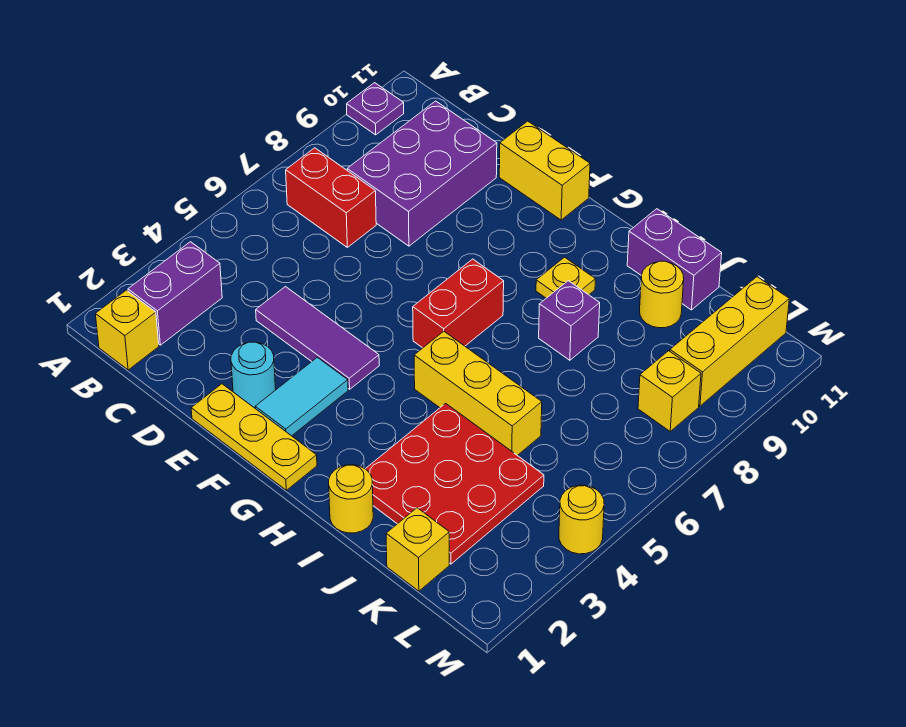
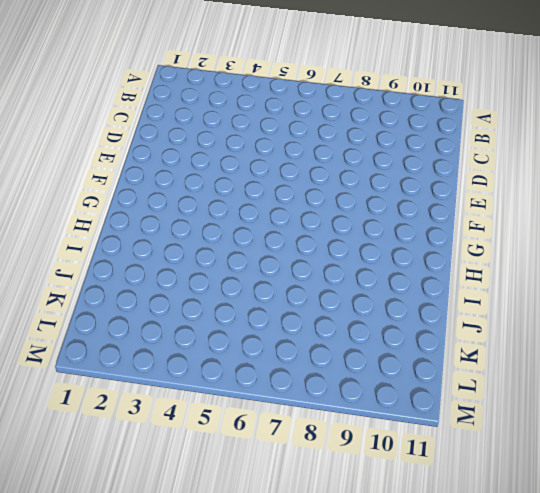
none -> purple 1x1 plate [347,83,404,135]
none -> yellow 1x1 brick [95,290,159,370]
none -> purple 1x2 brick [128,242,222,345]

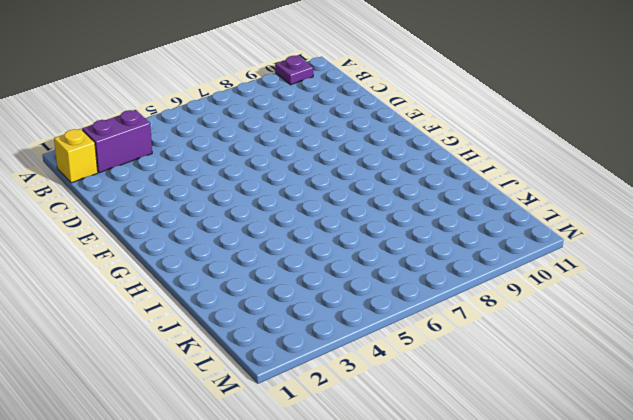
none -> red 1x2 brick [286,148,376,247]
none -> purple 2x3 brick [347,101,497,246]
none -> purple 1x3 tile [256,287,379,389]

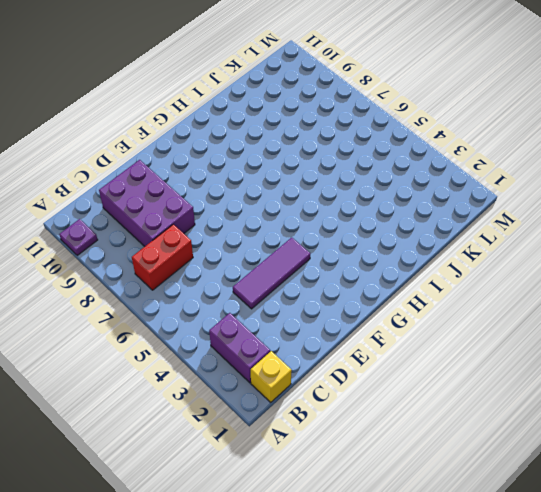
none -> yellow 1x3 plate [191,384,317,490]
none -> cyan 1x1 round brick [231,342,276,408]
none -> yellow 1x2 brick [499,121,590,220]

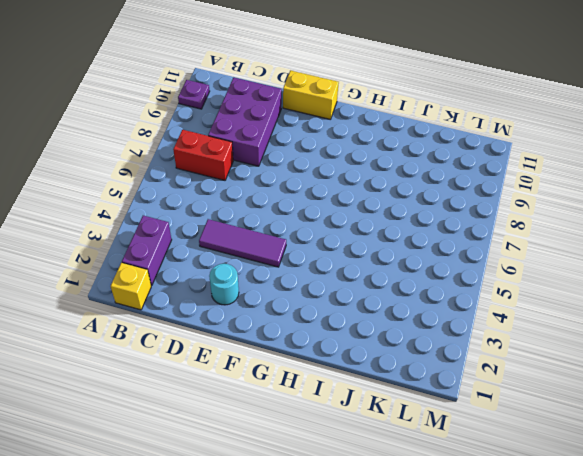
none -> yellow 1x3 plate [191,384,317,490]
none -> cyan 1x2 tile [255,357,348,436]
none -> red 1x2 brick [413,259,504,348]

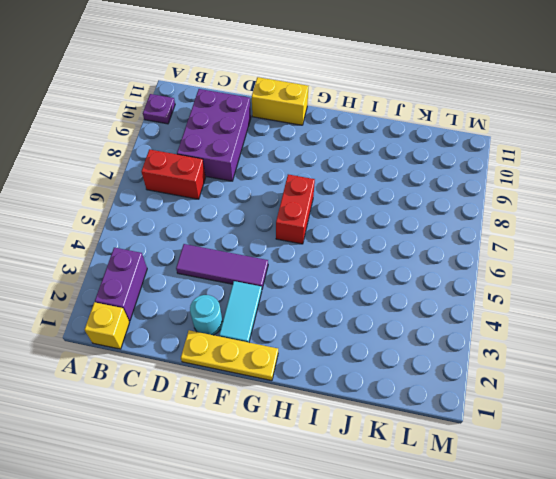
none -> yellow 1x3 brick [414,331,542,455]
none -> yellow 1x1 plate [536,257,595,298]
none -> yellow 1x1 round brick [329,465,373,533]

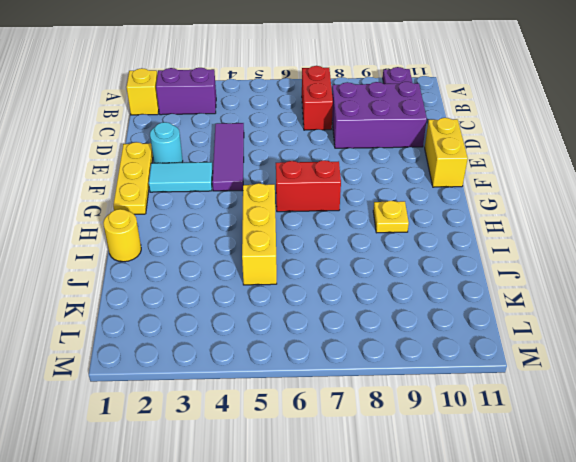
none -> red 3x3 plate [366,403,544,564]
none -> purple 1x1 brick [539,281,600,360]
none -> purple 1x2 brick [627,209,722,310]

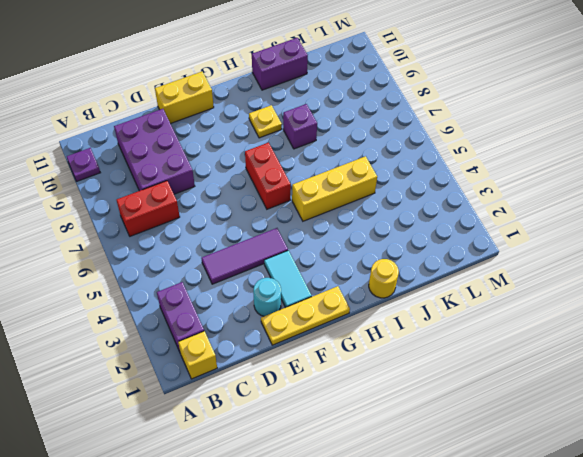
none -> red 3x3 plate [366,403,544,564]
none -> yellow 1x1 round brick [640,261,684,328]
none -> yellow 1x1 brick [386,508,449,591]

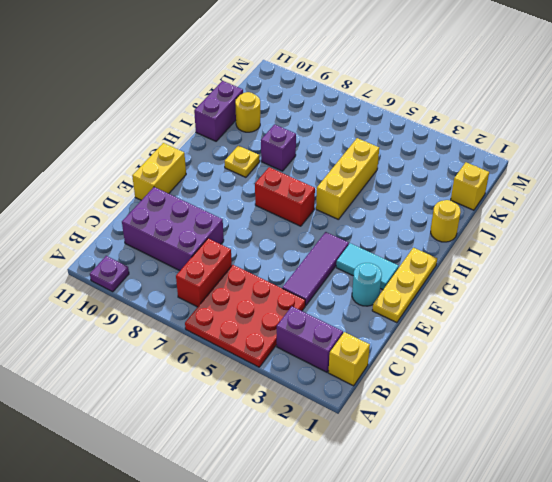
red 3x3 plate [185,265,305,367] -> red 3x3 plate moved to [366,403,544,564]
none -> yellow 1x1 brick [638,351,701,431]
none -> yellow 1x3 brick [670,277,789,406]
none -> yellow 1x1 round brick [559,485,604,554]

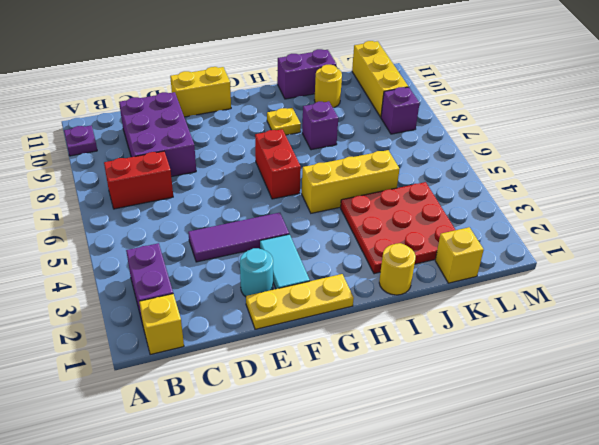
purple 1x1 brick [381,87,420,134] -> yellow 1x1 brick [638,351,701,431]
none -> yellow 1x1 round brick [559,485,604,554]

